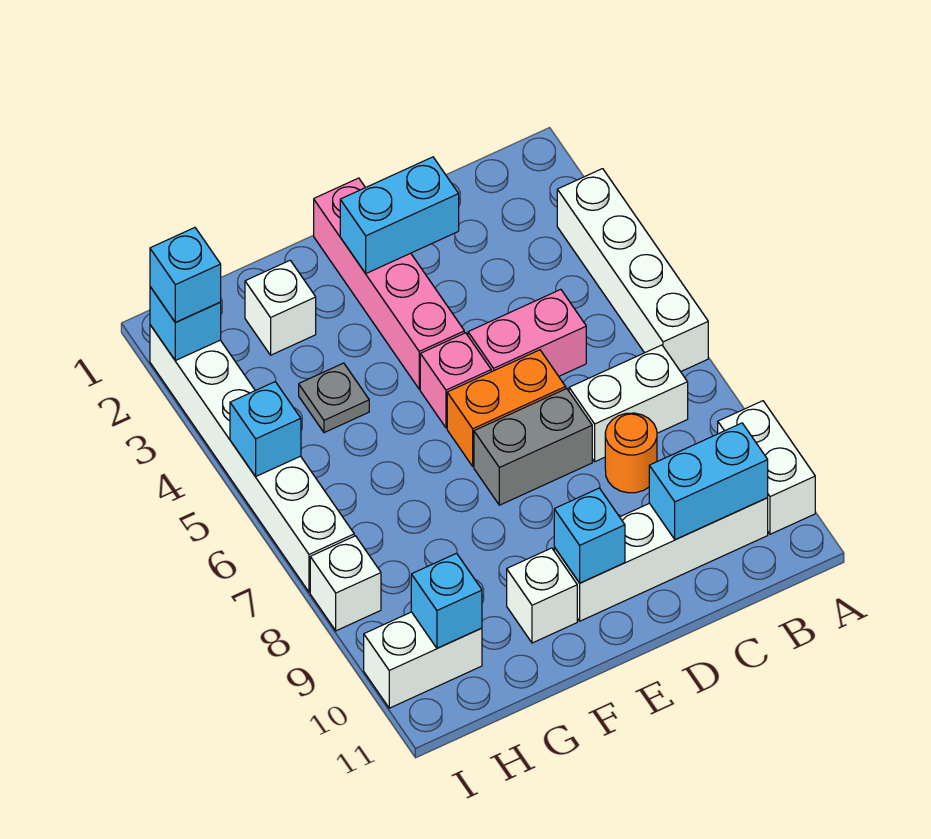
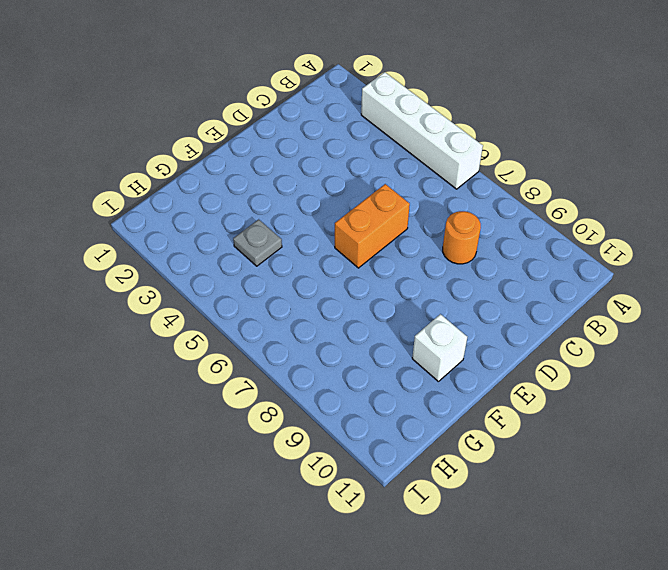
none -> white 1x2 brick [718,401,815,534]
none -> white 1x2 brick [569,345,688,462]
none -> white 1x4 brick [554,498,768,621]

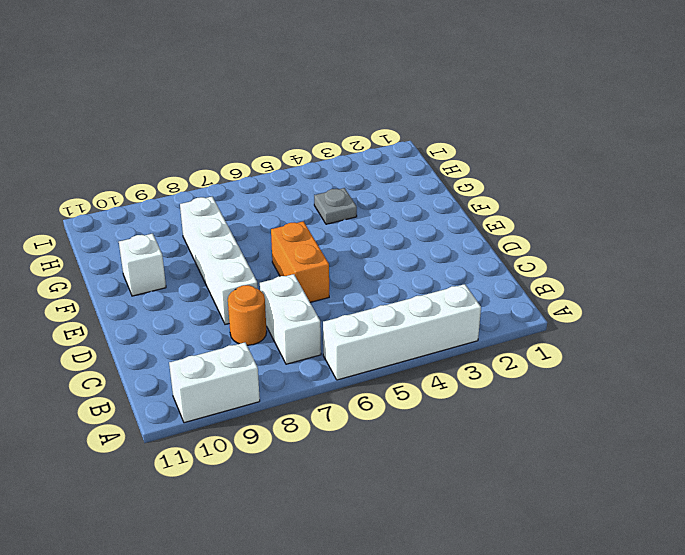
white 1x4 brick [180,197,258,324] -> white 1x4 brick moved to [554,498,768,621]
none -> pink 1x2 brick [468,289,586,376]
none -> grey 1x2 brick [474,389,592,505]
none -> pink 1x4 brick [314,178,464,389]

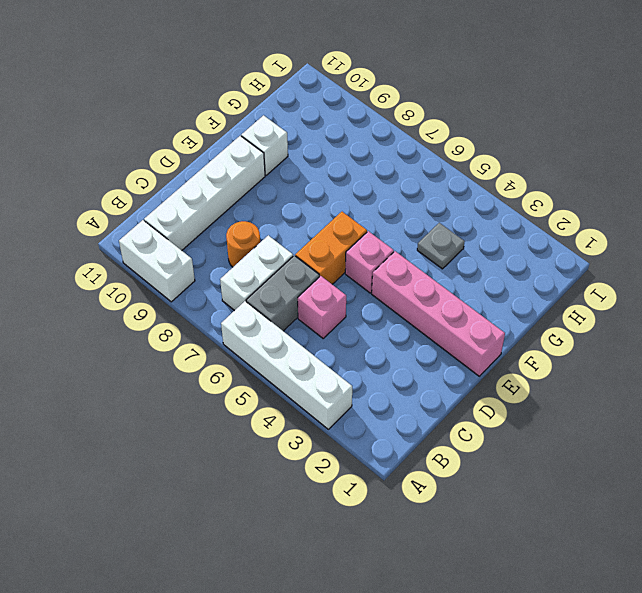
grey 1x2 brick [246,255,319,331] -> grey 1x2 brick moved to [474,389,592,505]
pink 1x1 brick [298,276,346,338] -> pink 1x2 brick [468,289,586,376]
none -> white 1x1 brick [245,260,316,355]
none -> white 1x2 brick [364,612,482,708]
none -> white 1x6 brick [150,325,354,592]

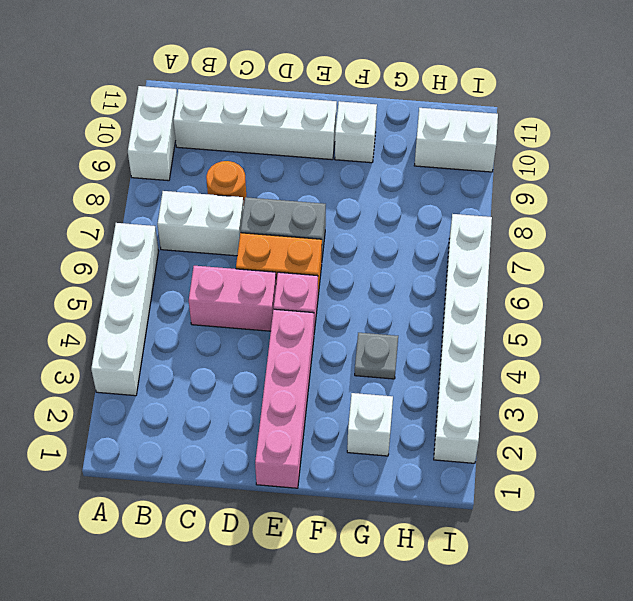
none -> white 1x1 brick [310,536,381,631]
none -> cyan 1x2 brick [649,423,768,540]
none -> cyan 1x2 brick [340,157,459,273]

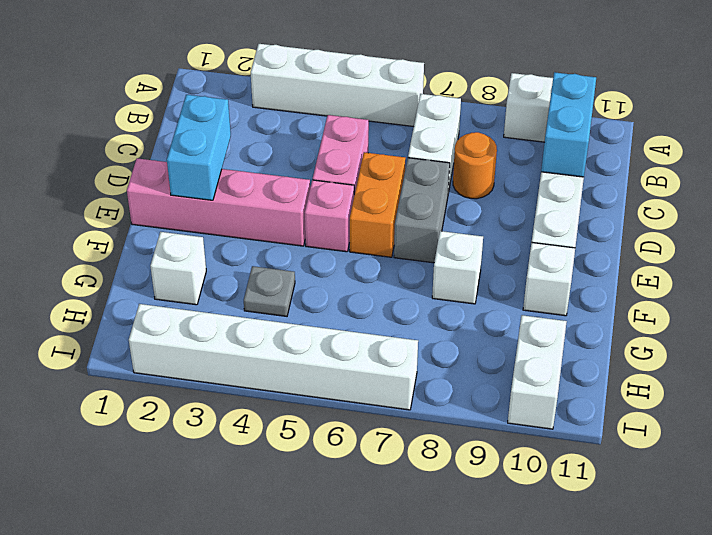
white 1x1 brick [432,231,483,304] -> white 1x1 brick moved to [310,536,381,631]
none -> cyan 1x1 brick [554,488,625,583]
none -> cyan 1x1 brick [411,553,482,648]
none -> cyan 1x1 brick [150,287,221,361]

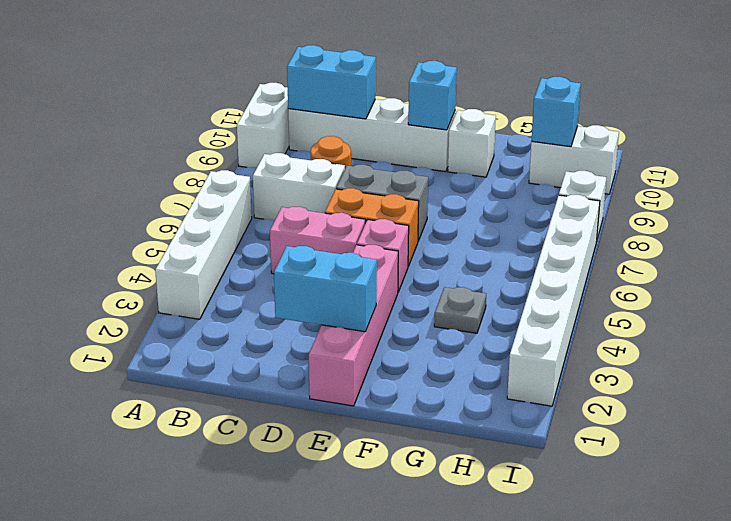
none -> white 1x1 brick [245,260,316,355]
none -> cyan 1x1 brick [150,287,221,361]
none -> cyan 1x1 brick [230,382,301,477]

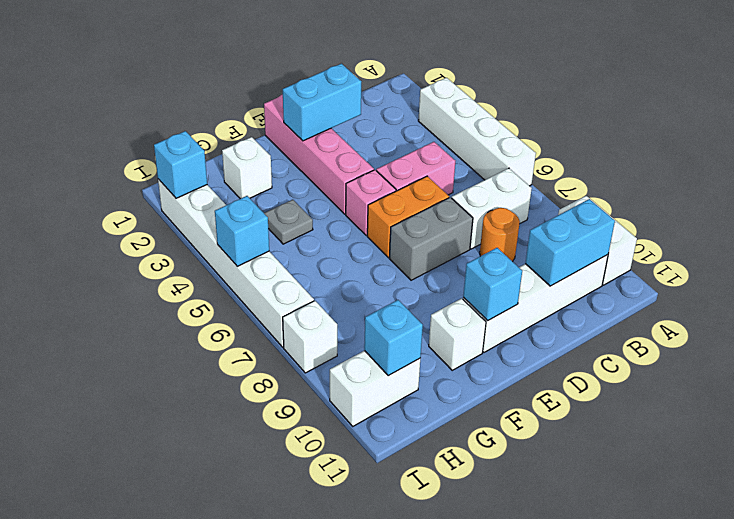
none -> cyan 1x1 brick [150,228,221,322]

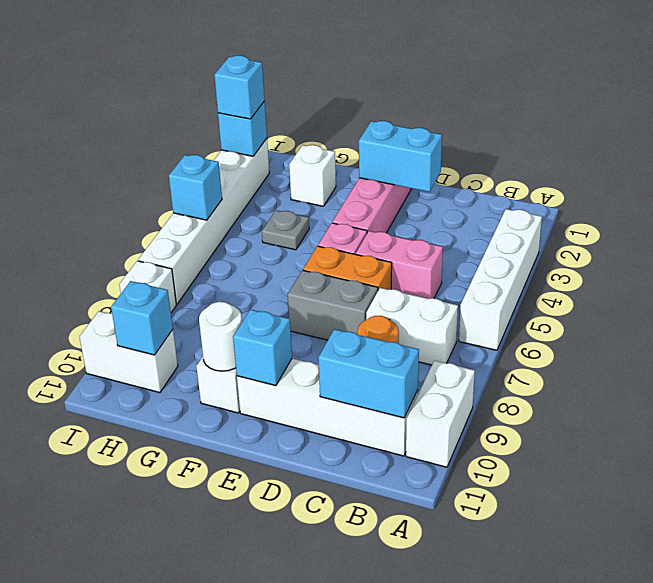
white 1x1 round brick [199,302,242,371] -> none

